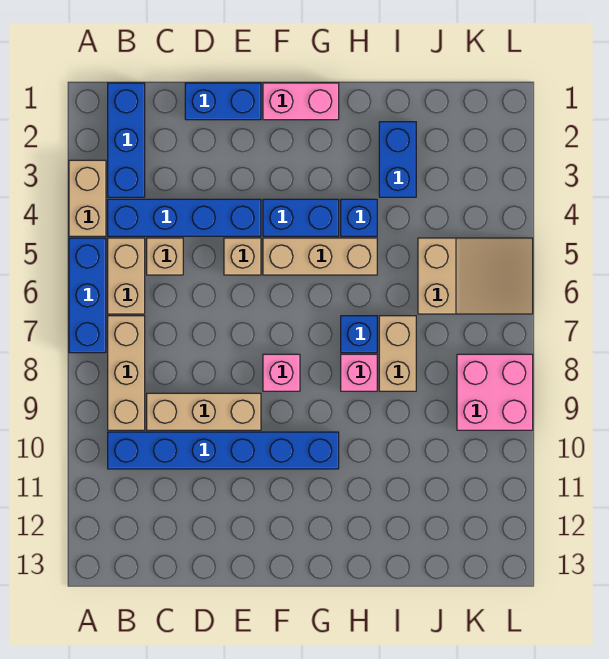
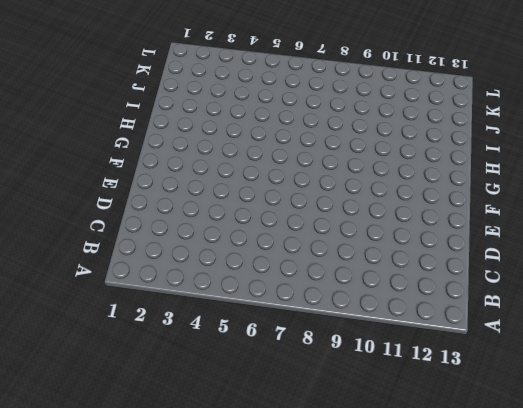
none -> tan 1x2 brick [69,160,106,236]
none -> blue 1x3 brick [69,238,106,353]
none -> blue 1x3 brick [108,83,145,197]

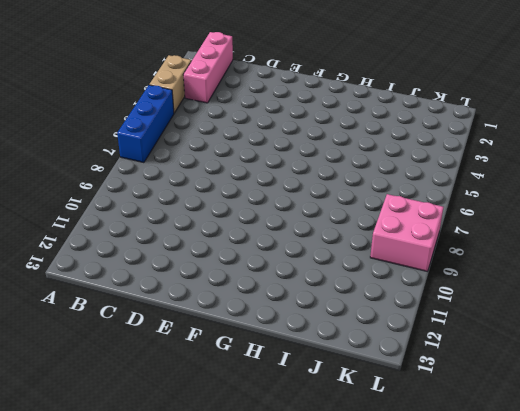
pink 1x3 brick [183,32,233,103] -> blue 1x3 brick [108,83,145,197]
none -> blue 1x4 brick [108,199,261,236]
none -> tan 1x2 brick [108,238,145,314]
none -> tan 1x3 brick [108,316,145,430]

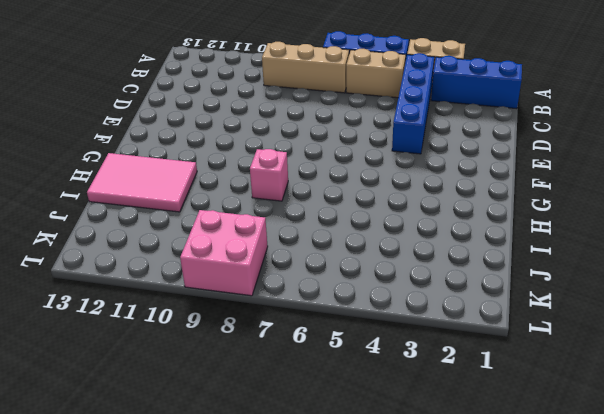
pink 2x3 tile [87,153,197,212] -> none
none -> blue 1x6 brick [108,432,339,469]
none -> tan 1x1 brick [147,238,183,275]
none -> tan 1x3 brick [147,393,261,430]

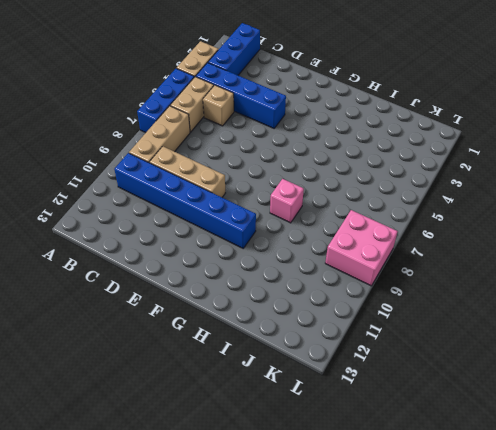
none -> blue 1x2 brick [185,83,261,120]
none -> tan 1x1 brick [224,238,261,275]
none -> pink 1x2 brick [263,83,339,120]

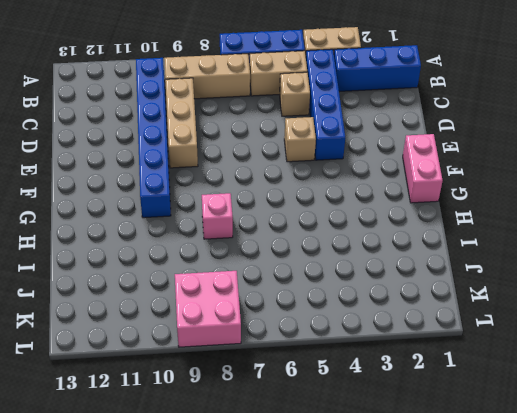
none -> blue 1x2 brick [185,83,261,120]
none -> blue 1x2 brick [263,199,339,236]
none -> tan 1x3 brick [263,238,377,275]

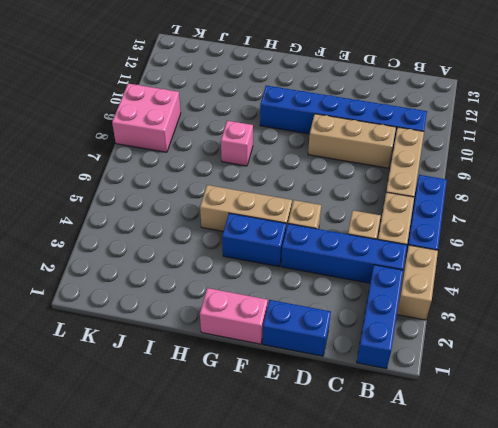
none -> pink 1x1 brick [263,354,300,391]
none -> blue 1x1 brick [341,199,377,236]
none -> blue 1x1 brick [341,316,377,353]

